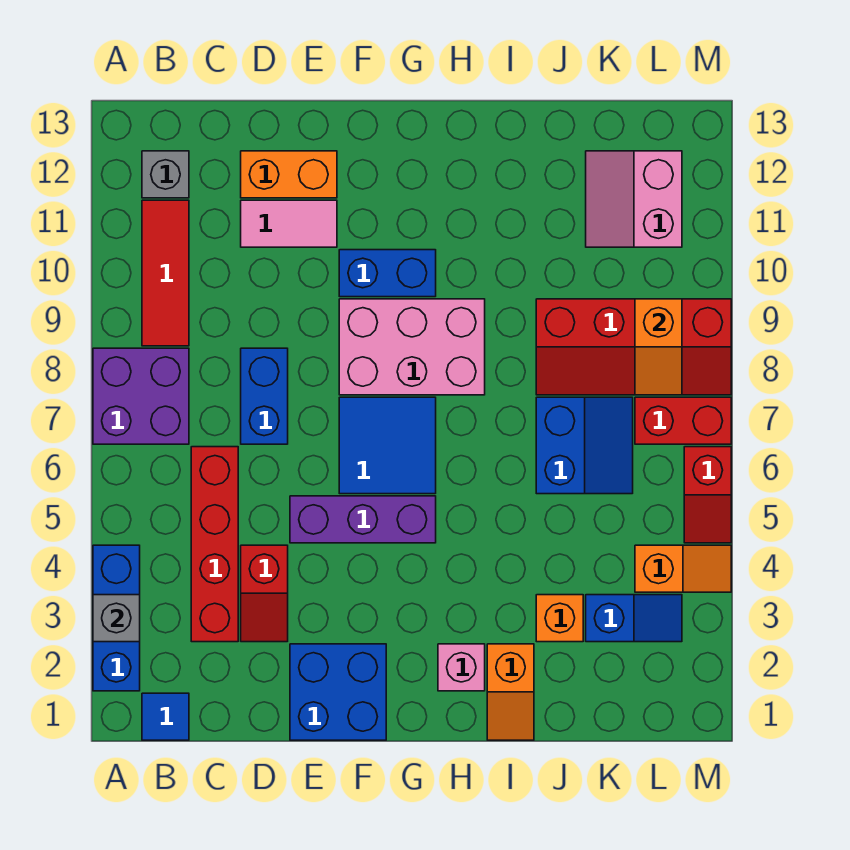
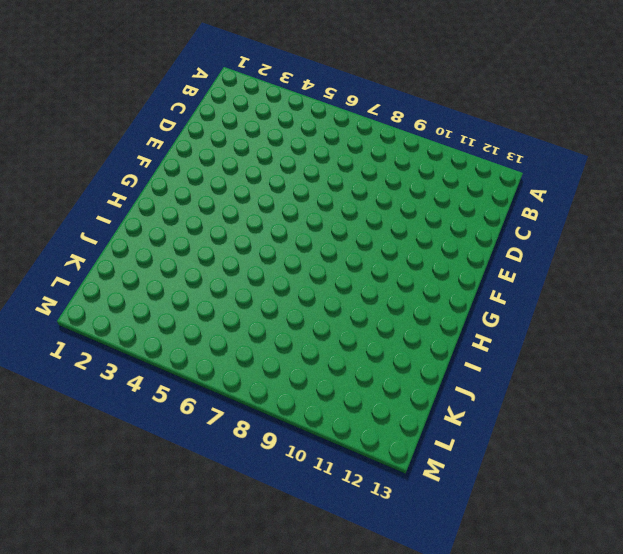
none -> blue 1x3 brick [93,545,140,691]
none -> purple 2x2 brick [93,348,189,444]
none -> blue 1x1 tile [142,693,189,740]

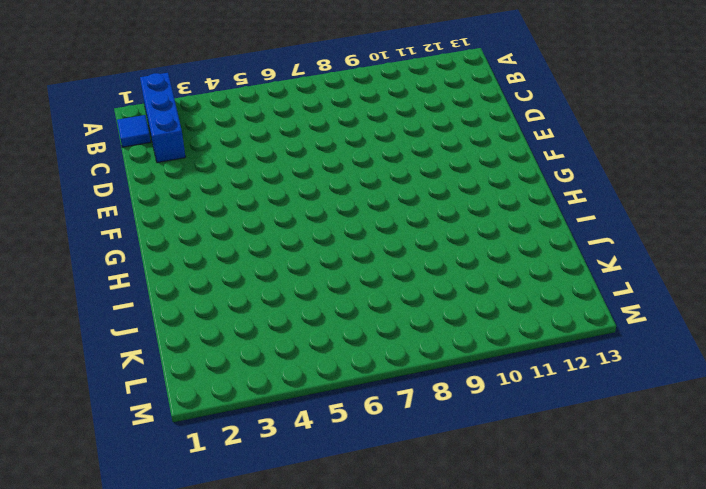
blue 1x3 brick [140,73,185,163] -> blue 1x3 brick turned to [93,545,140,691]
none -> purple 2x2 brick [93,348,189,444]
none -> red 1x3 tile [142,200,189,346]
none -> grey 1x1 brick [142,151,189,198]

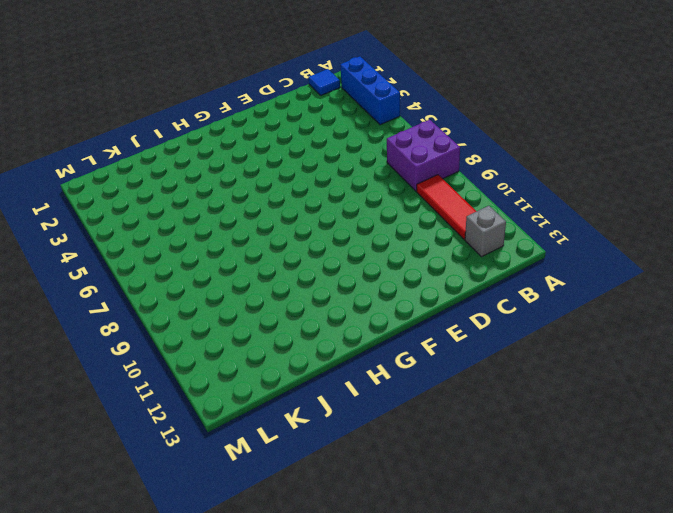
none -> red 1x4 brick [191,447,238,642]
none -> red 1x2 slope [241,545,288,642]
none -> blue 1x2 brick [241,348,288,444]

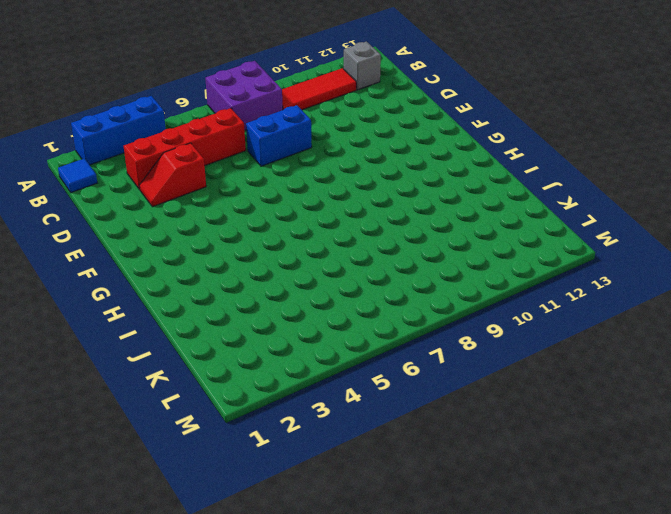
none -> pink 1x2 tile [241,200,337,247]
none -> orange 1x2 brick [241,151,337,198]
none -> blue 2x2 brick [290,644,386,740]

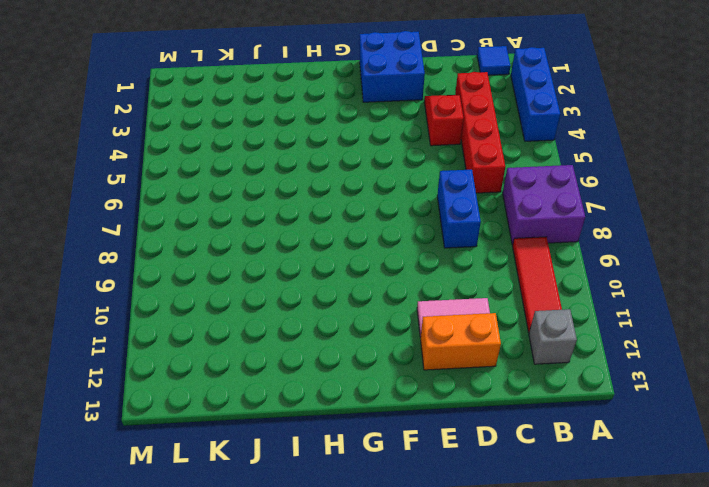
none -> purple 1x3 brick [290,496,436,543]
none -> blue 2x2 tile [339,397,436,494]
none -> pink 2x3 brick [339,299,485,395]

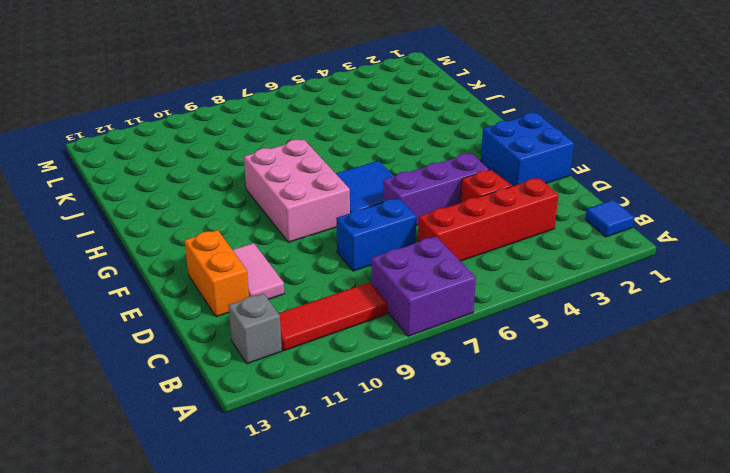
purple 1x3 brick [383,153,489,225] -> purple 1x3 brick turned to [290,496,436,543]
none -> blue 1x3 brick [93,545,140,691]
none -> blue 1x2 brick [339,250,436,297]
none -> pink 1x1 brick [438,644,485,691]

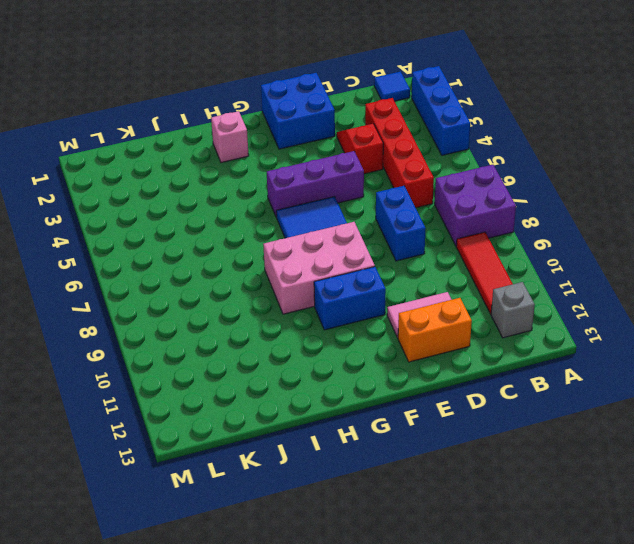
none -> orange 1x2 slope [487,644,534,740]
none -> orange 1x1 brick [536,595,583,642]
none -> blue 2x2 slope [536,397,633,494]

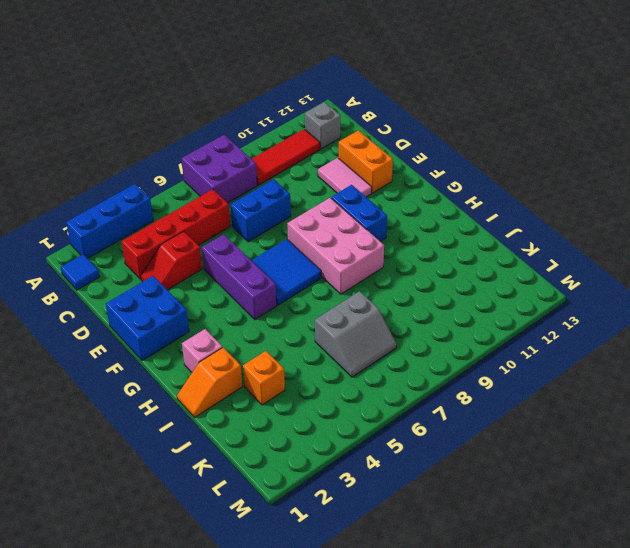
grey 2x2 slope [315,291,397,377] -> blue 2x2 slope [536,397,633,494]
none -> red 2x4 slope [536,299,731,395]
none -> blue 1x2 slope [586,595,682,642]
none -> pink 2x2 slope [586,151,682,247]

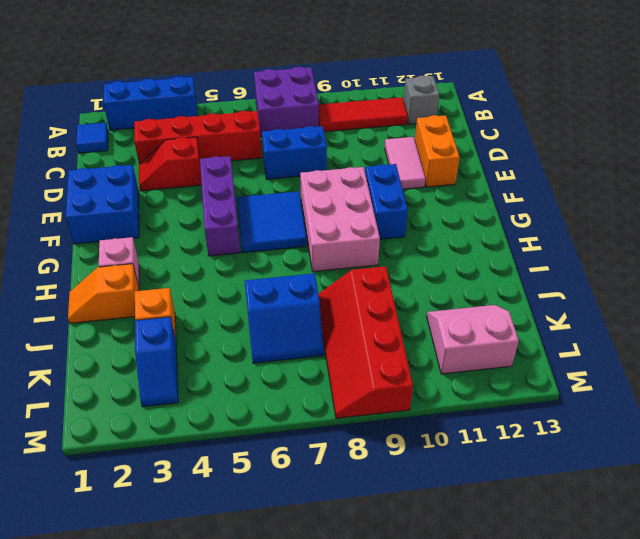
none -> orange 1x2 slope [635,545,731,592]
none -> red 1x2 brick [635,397,731,444]
none -> red 1x2 slope [684,447,731,543]

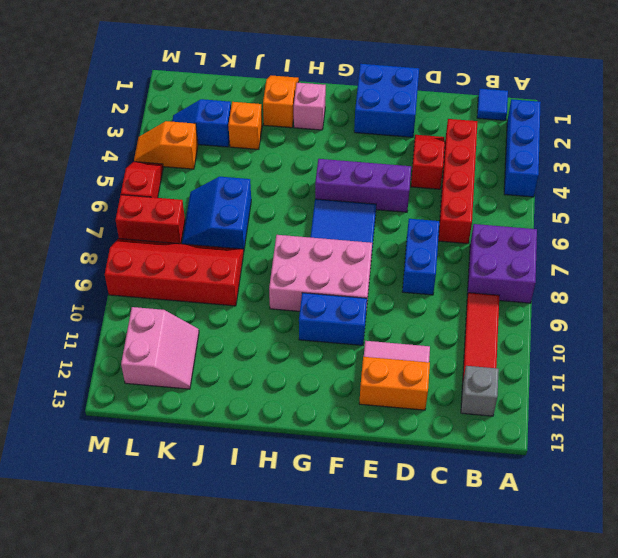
none -> grey 1x1 brick [93,595,140,642]
none -> orange 1x2 slope [635,299,682,395]

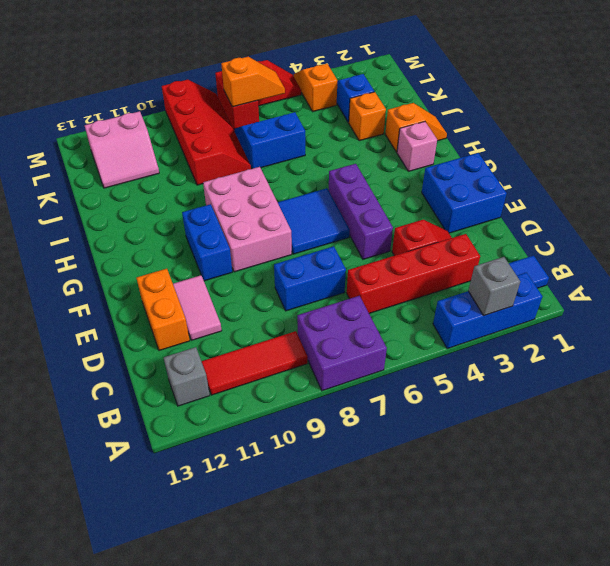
orange 1x2 slope [221,57,285,107] -> orange 1x2 slope moved to [635,299,682,395]

